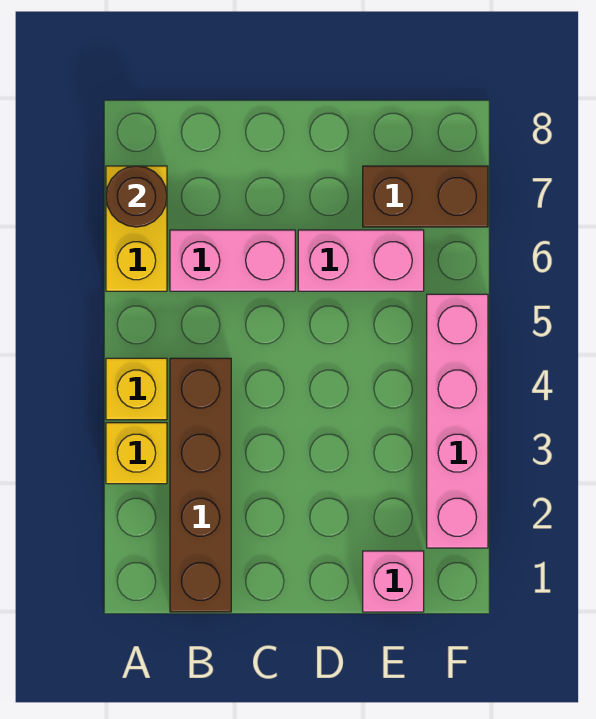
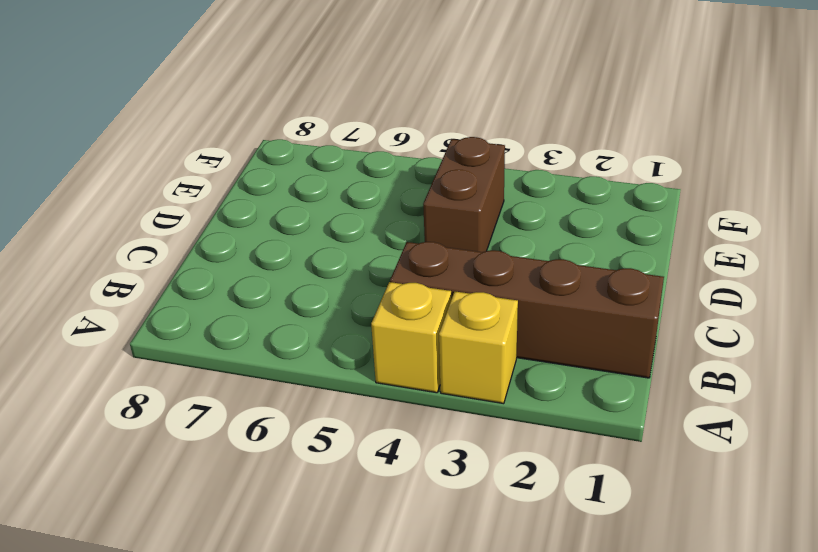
brown 1x2 brick [423,137,505,252] -> brown 1x2 brick moved to [363,166,488,227]
none -> yellow 1x2 brick [106,166,167,291]
none -> pink 1x2 brick [170,230,295,291]

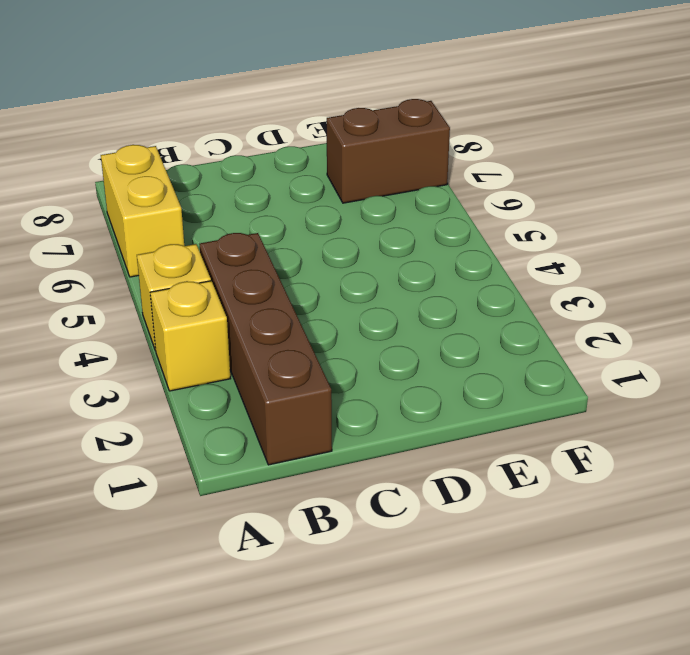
none -> pink 1x2 brick [170,230,295,291]
none -> pink 1x2 brick [298,230,424,291]

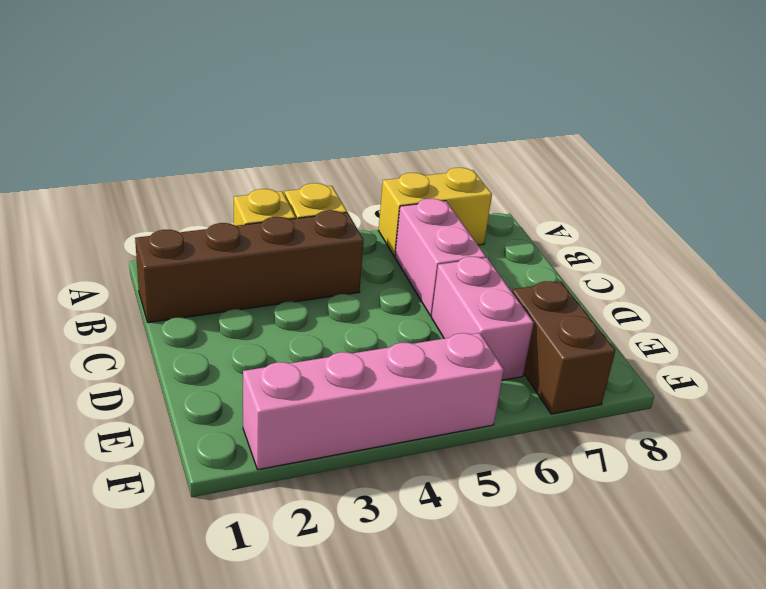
none -> pink 1x1 brick [363,551,424,612]
none -> brown 1x1 round brick [106,166,167,227]

